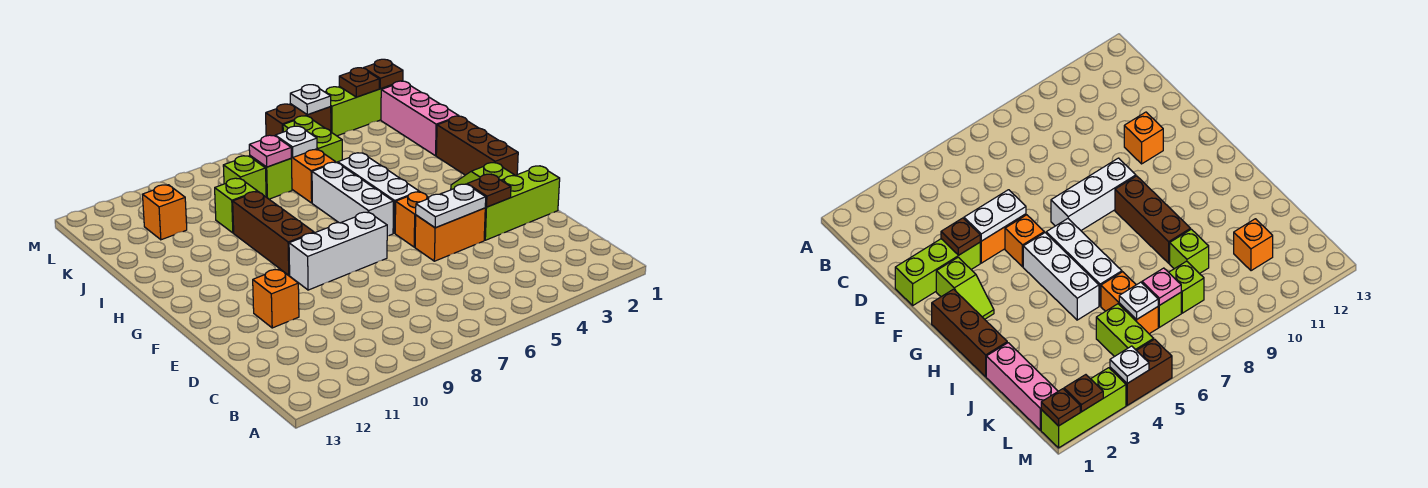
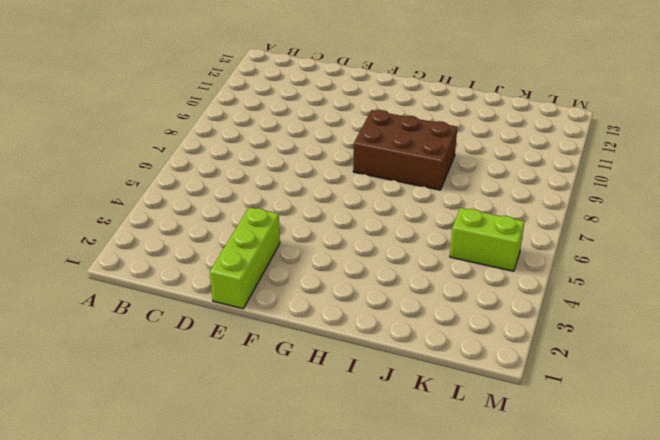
brown 2x3 brick [353,110,457,190] -> brown 1x3 brick [233,192,314,275]
none -> orange 1x2 brick [415,208,485,261]
none -> orange 1x1 brick [253,269,299,328]
none -> lime 1x2 slope [451,162,514,190]

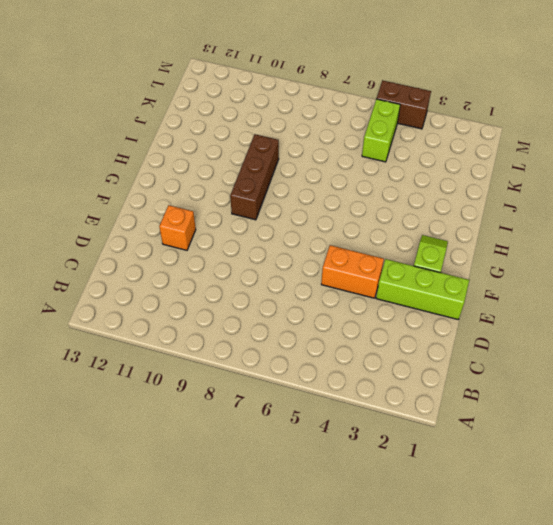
none -> orange 1x1 brick [395,192,429,247]
none -> white 1x3 brick [289,212,387,290]
none -> brown 1x3 brick [436,116,518,176]

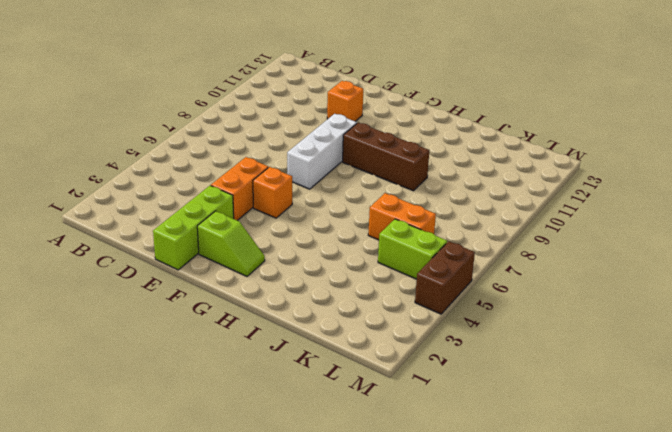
none -> brown 1x3 brick [436,116,518,176]
none -> white 1x3 brick [338,153,419,233]
none -> white 1x3 brick [312,162,393,236]

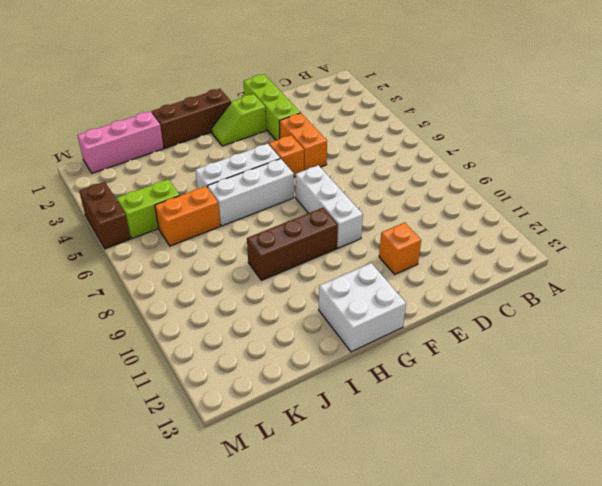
white 2x2 brick [319,263,406,352] -> none
none -> lime 1x1 brick [215,178,257,233]
none -> lime 1x1 brick [250,156,292,199]
none -> lime 1x1 brick [223,156,266,197]

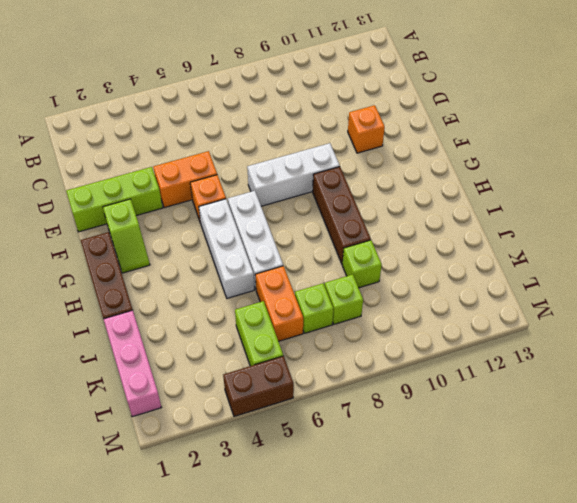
none -> orange 1x1 brick [142,185,187,240]
none -> lime 1x3 brick [325,85,392,136]
none -> brown 1x1 plate [467,174,511,207]

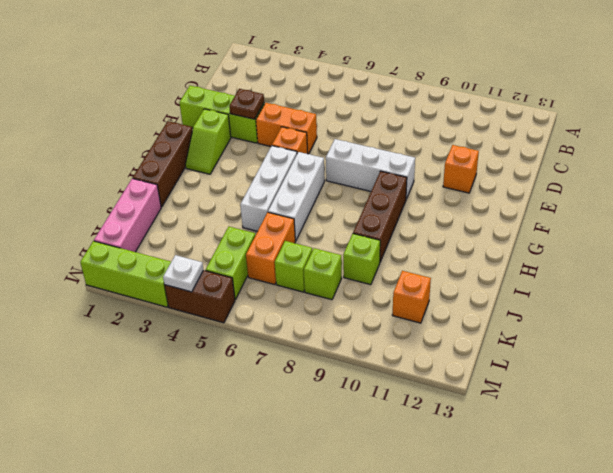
none -> white 1x2 plate [416,184,486,228]
none -> white 1x1 plate [275,126,317,157]
none -> pink 1x1 plate [249,135,291,167]

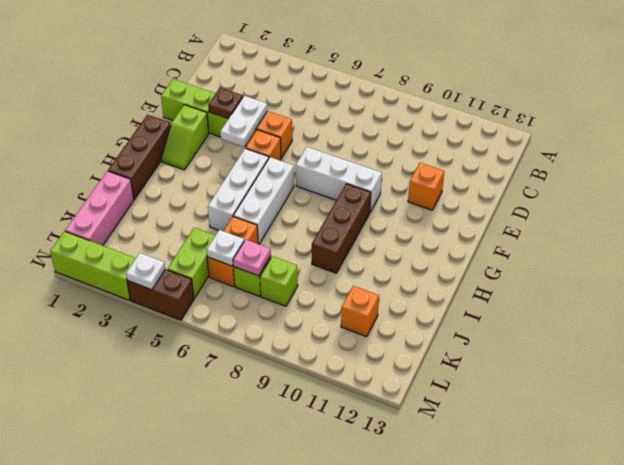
white 1x2 plate [220,96,268,147] -> white 1x2 plate turned to [416,184,486,228]
none -> lime 1x1 brick [215,178,257,233]
none -> brown 1x1 plate [364,59,403,89]
none -> brown 1x1 plate [339,68,379,97]

